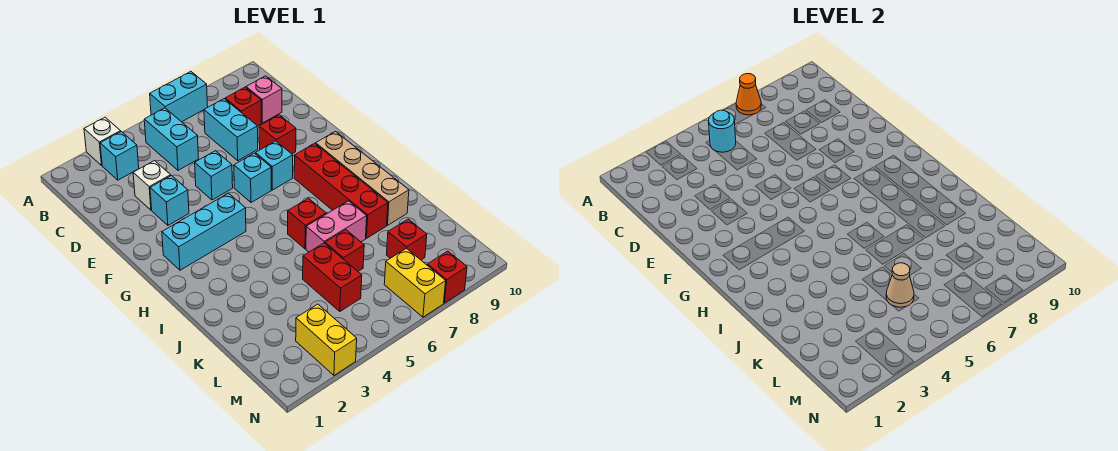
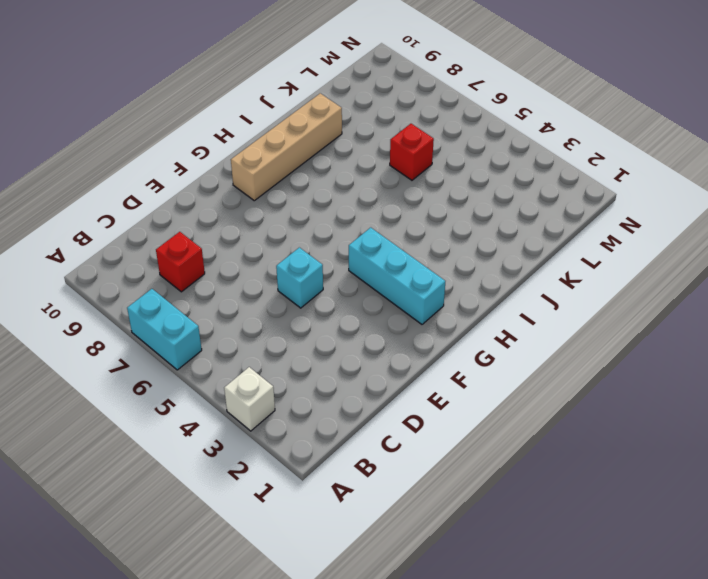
none -> cyan 1x1 brick [100,132,139,180]
none -> cyan 1x2 brick [144,108,199,170]
none -> cyan 1x2 brick [204,99,258,161]

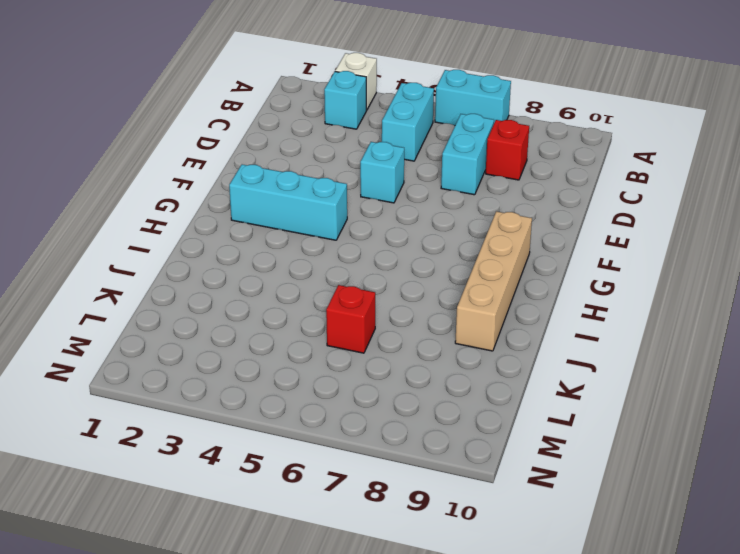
none -> pink 1x1 brick [246,76,282,123]
none -> white 1x1 brick [133,161,171,210]
none -> cyan 1x1 brick [150,176,189,225]

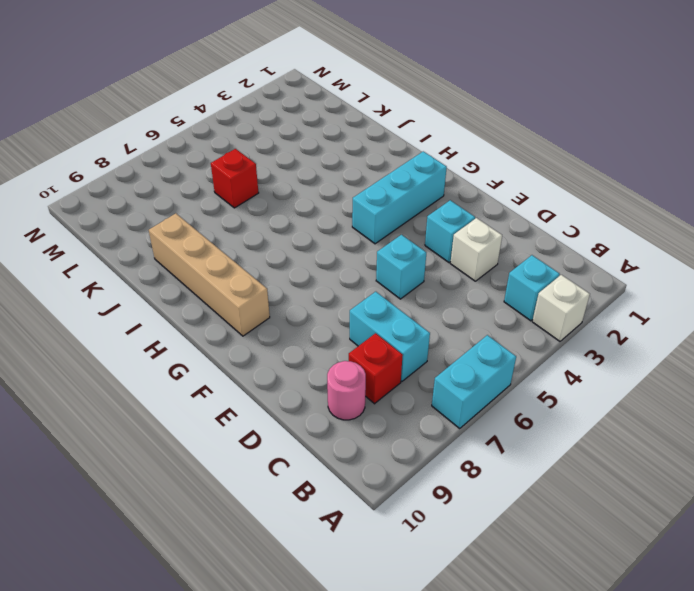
pink 1x1 round brick [327,361,366,420] -> pink 1x1 brick [246,76,282,123]
none -> cyan 1x2 brick [144,108,199,170]
none -> red 1x1 brick [259,115,296,154]
none -> cyan 1x1 brick [234,153,271,202]

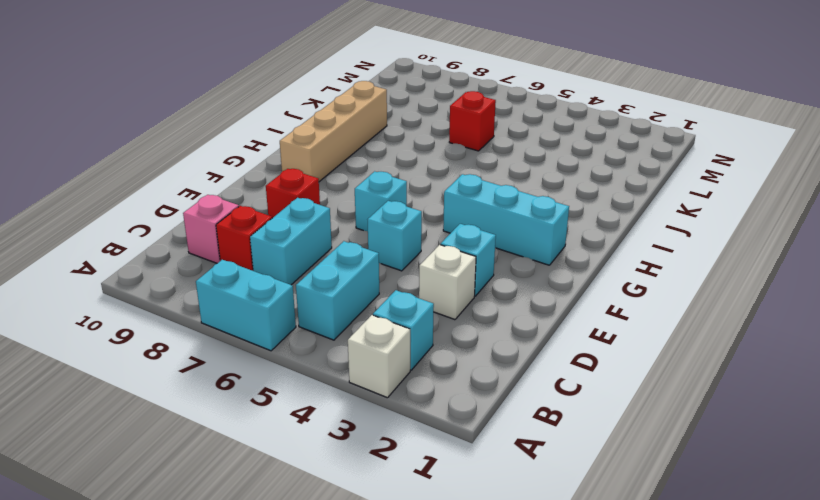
none -> cyan 1x1 brick [256,141,293,190]
none -> red 1x4 brick [294,143,388,238]
none -> red 1x1 brick [288,198,326,249]

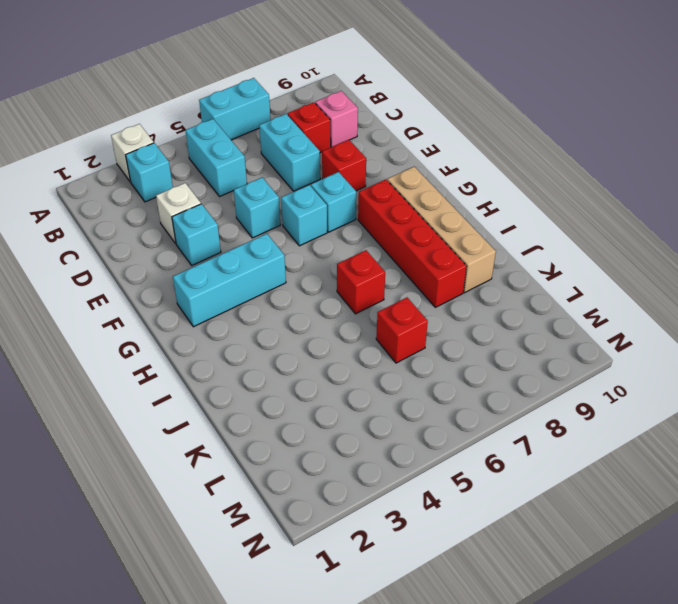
none -> pink 1x2 brick [306,201,367,252]
none -> red 1x2 brick [303,243,362,311]
none -> red 1x1 brick [387,219,427,260]

